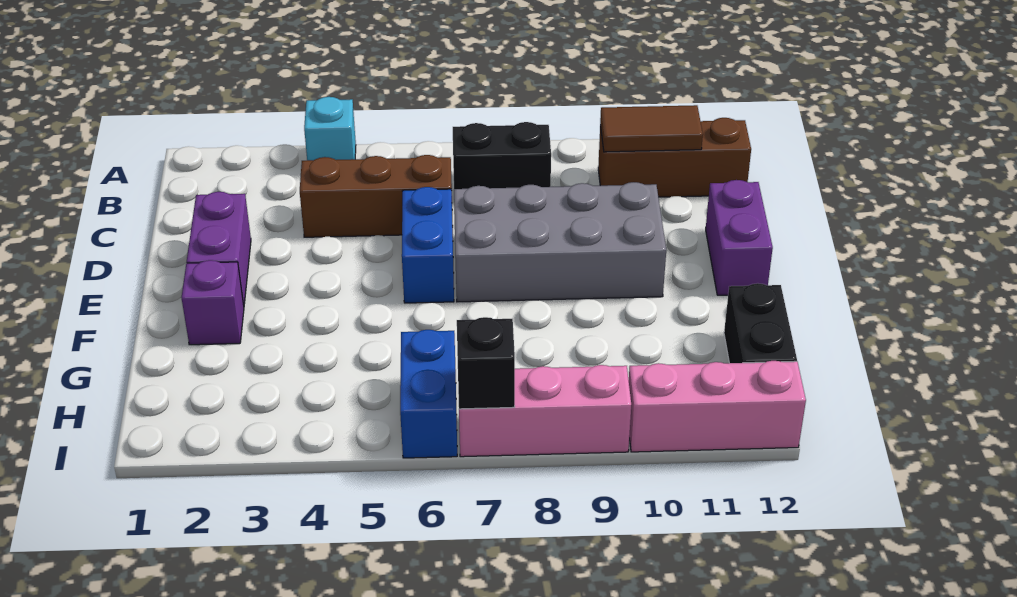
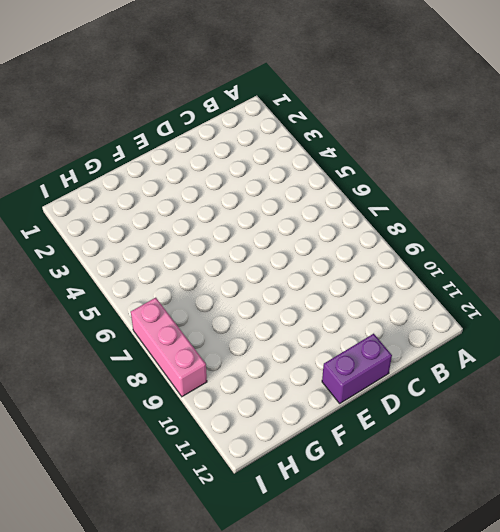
none -> cyan 1x1 brick [304,97,356,160]
none -> black 1x2 brick [453,122,551,189]
none -> brown 1x3 brick [598,118,751,197]

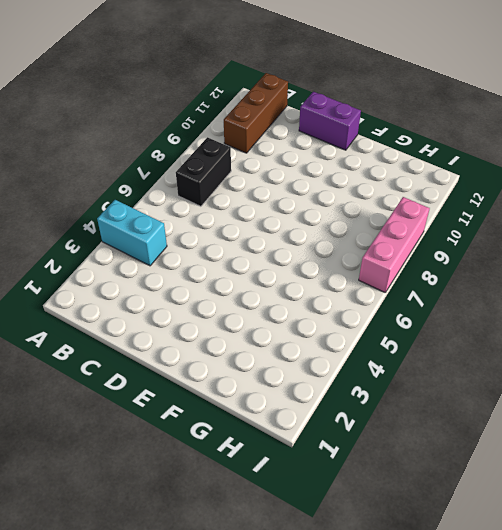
cyan 1x2 brick [97,200,167,266] -> cyan 1x1 brick [304,97,356,160]
none -> brown 1x3 brick [300,155,453,237]
none -> purple 1x2 brick [187,192,251,305]
none -> blue 1x2 brick [402,187,454,303]

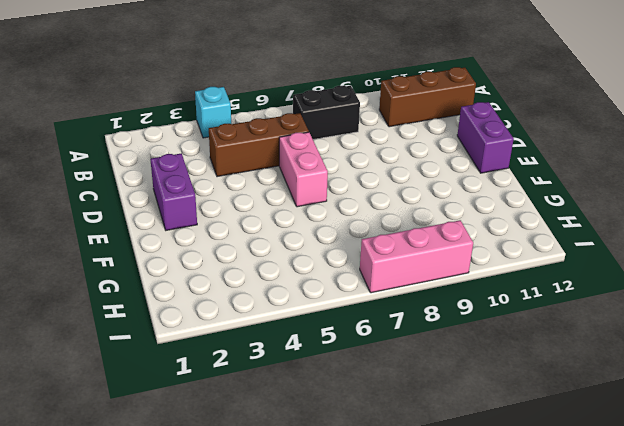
pink 1x2 brick [279,132,328,207] -> blue 1x2 brick [402,187,454,303]
none -> grey 2x4 brick [454,182,666,302]
none -> purple 1x1 brick [181,260,244,345]
none -> black 1x2 brick [724,283,797,363]

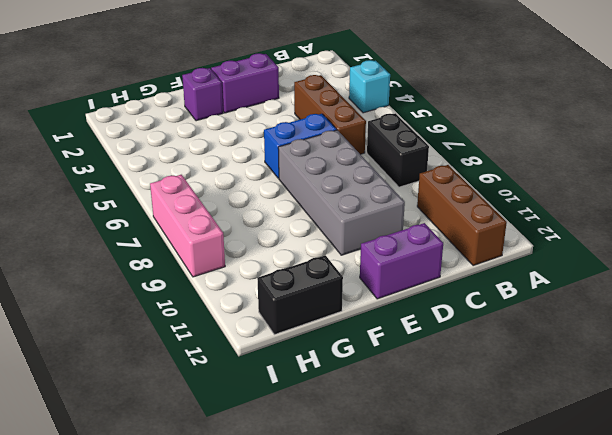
none -> blue 1x2 brick [400,330,457,458]
none -> pink 1x3 brick [629,361,806,452]
none -> brown 1x2 tile [600,105,703,152]

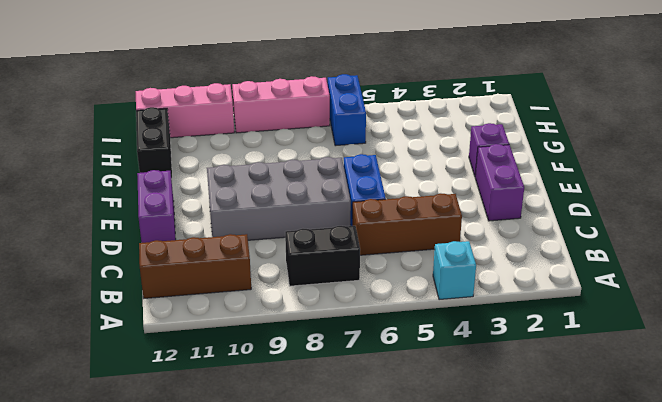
none -> brown 1x2 tile [600,105,703,152]
none -> black 1x1 brick [457,317,515,409]

